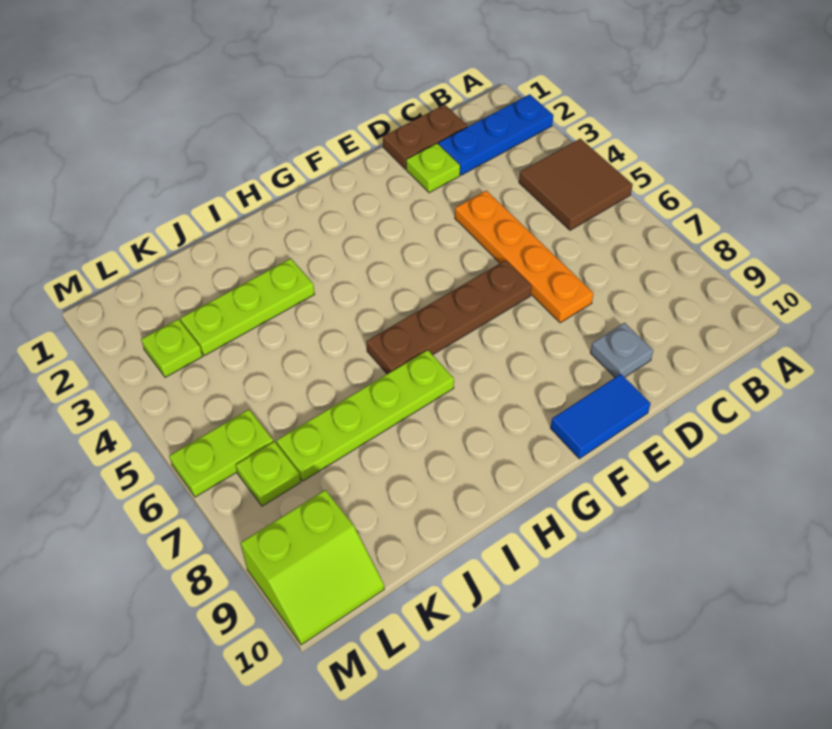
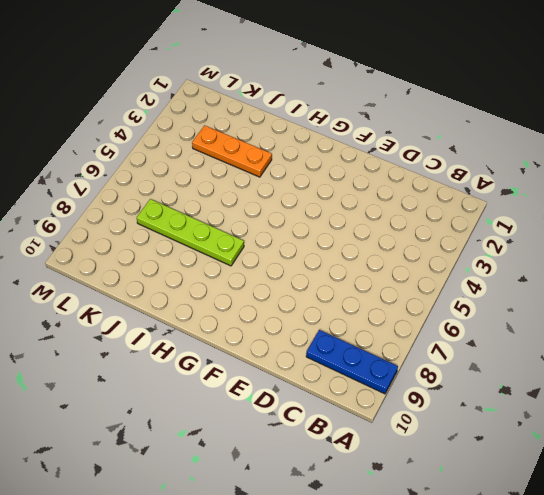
blue 1x3 plate [306,330,398,394] -> blue 1x3 plate moved to [438,94,553,175]
orange 1x3 plate [192,125,272,177] -> lime 1x3 plate [180,258,314,356]
none -> brown 2x2 tile [519,139,633,230]
none -> brown 1x2 plate [383,104,467,169]
none -> lime 1x1 plate [406,143,460,193]

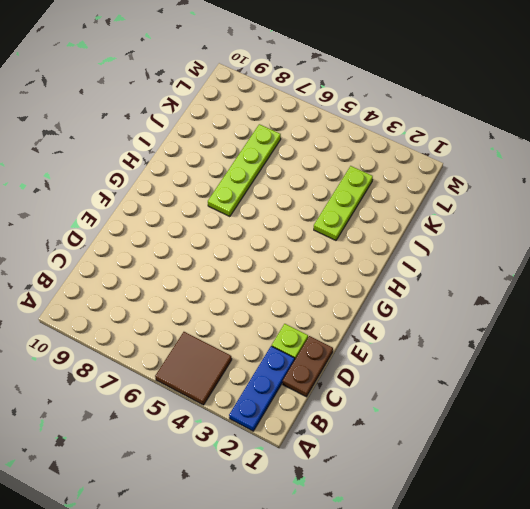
none -> orange 1x4 plate [455,191,594,323]
none -> grey 1x1 plate [590,323,653,377]
none -> brown 1x4 plate [366,260,532,374]

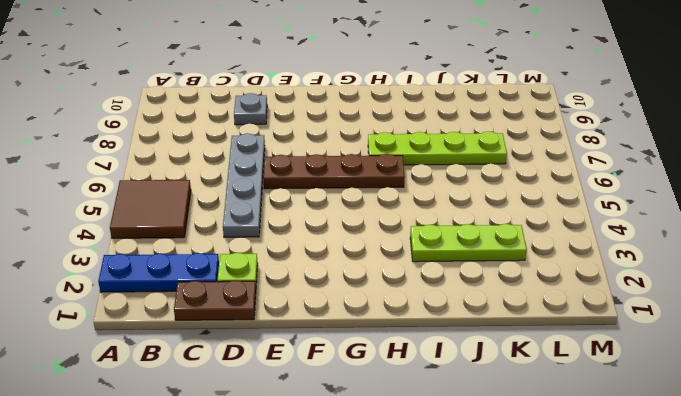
grey 1x4 plate [223,133,265,237] -> orange 1x4 plate [455,191,594,323]
none -> blue 1x2 tile [550,374,651,459]
none -> lime 1x1 plate [141,319,202,377]
none -> lime 1x2 plate [169,409,273,497]

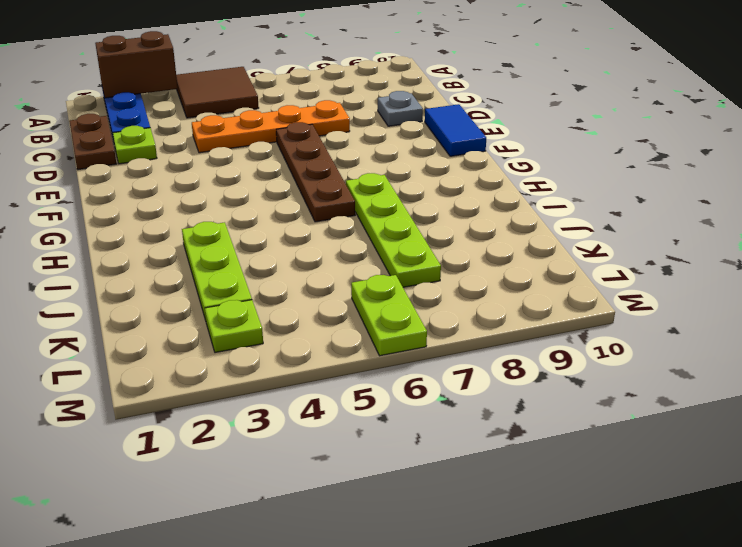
brown 1x2 brick [95,31,178,98] -> none
none -> lime 1x1 plate [236,442,301,506]
none -> lime 2x2 slope [241,490,384,645]

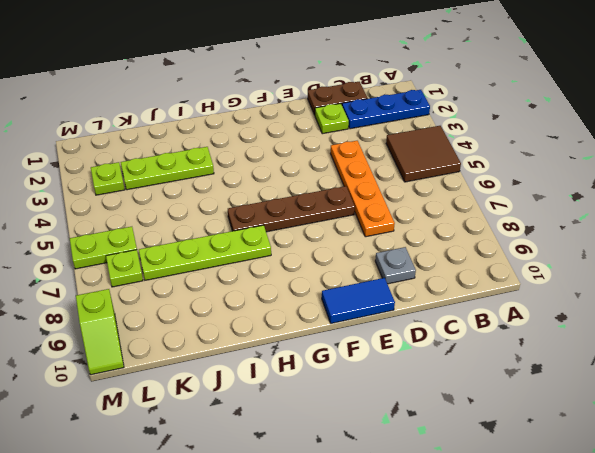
lime 1x2 slope [76,289,124,375] -> lime 2x2 slope [241,490,384,645]

